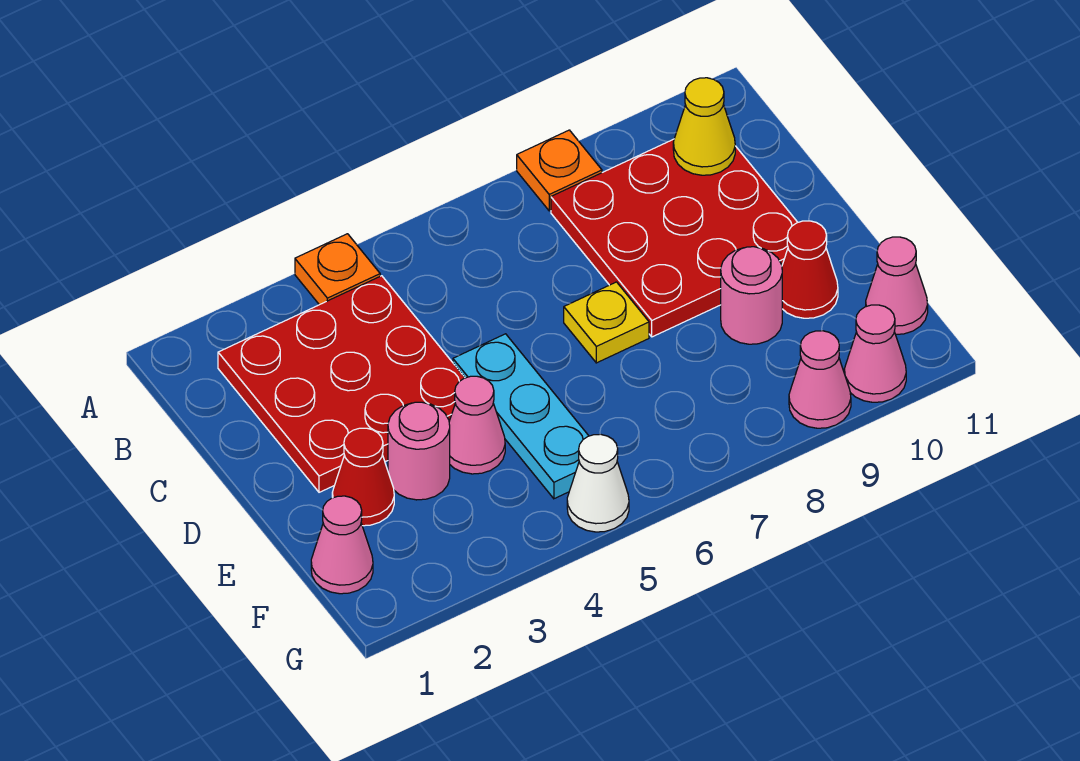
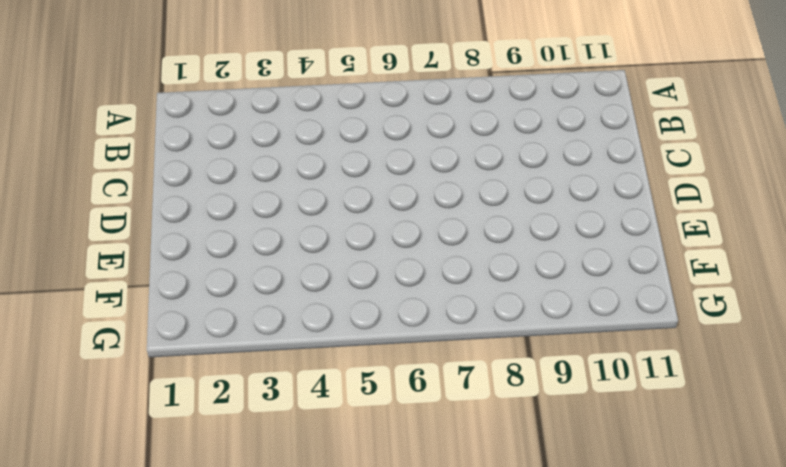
none -> orange 1x1 plate [295,234,380,305]
none -> orange 1x1 plate [517,130,602,211]
none -> red 3x3 plate [218,276,465,492]

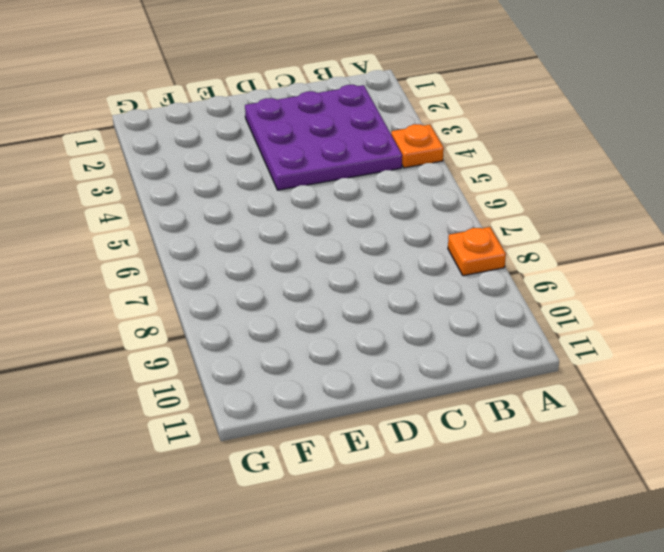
purple 3x3 plate [245,85,402,190] -> red 3x3 plate [218,276,465,492]
none -> red 3x3 plate [551,139,798,337]
none -> cyan 1x3 plate [453,334,588,499]
none -> yellow 1x1 plate [564,282,649,363]

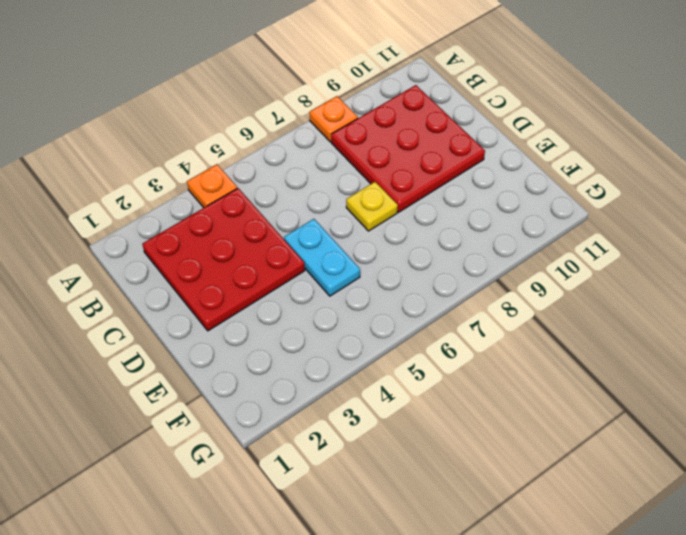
cyan 1x2 plate [284,219,360,296] -> cyan 1x3 plate [453,334,588,499]
none -> red 1x1 cone [332,428,394,526]
none -> pink 1x1 round brick [388,402,450,500]
none -> pink 1x1 cone [449,376,505,474]

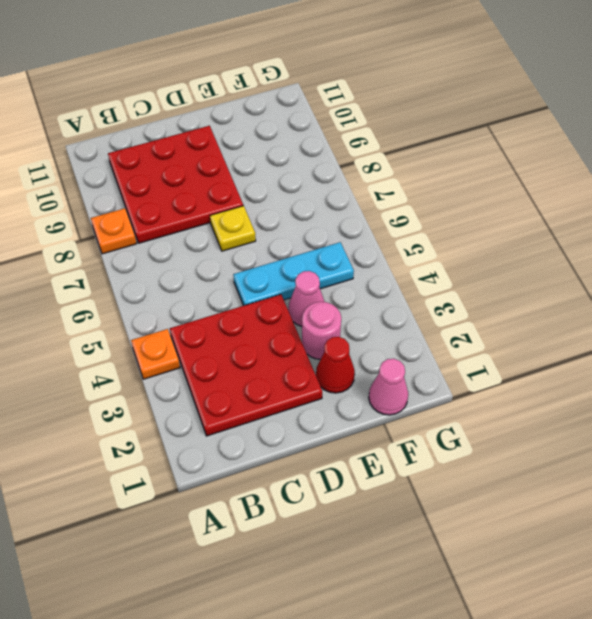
none -> pink 1x1 round brick [721,247,782,344]
none -> red 1x1 cone [782,221,838,318]
none -> pink 1x1 cone [866,237,928,334]

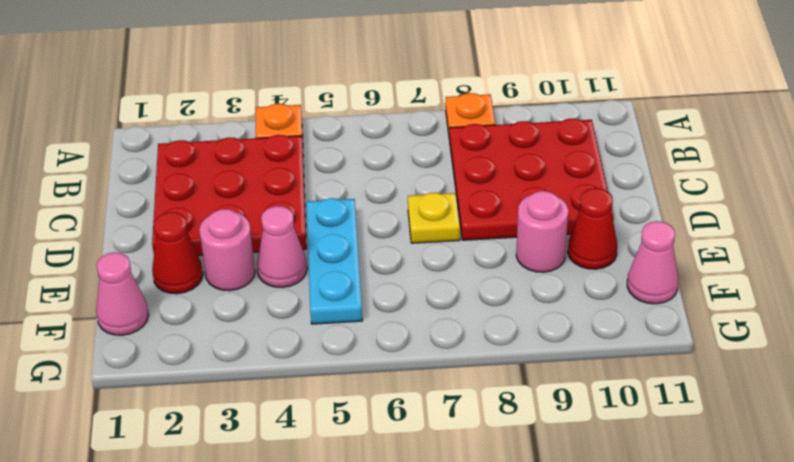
none -> white 1x1 cone [567,434,629,532]
none -> pink 1x1 cone [789,331,851,428]
none -> pink 1x1 cone [844,305,906,402]

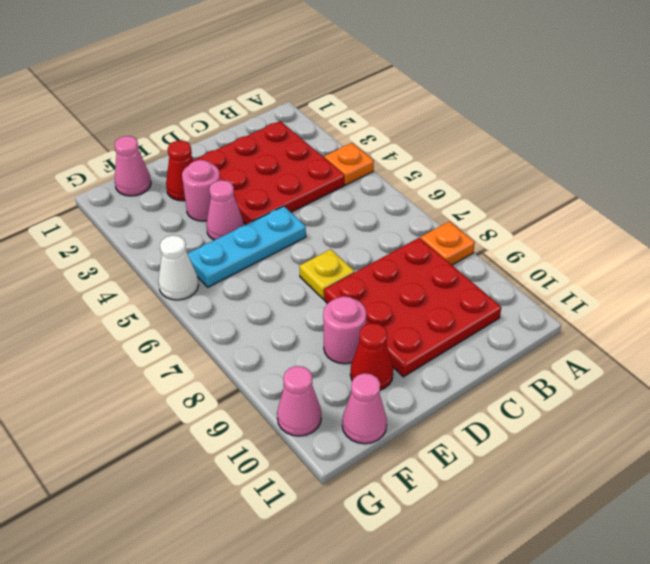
none -> pink 1x1 cone [789,331,851,428]
none -> yellow 1x1 cone [673,78,735,175]

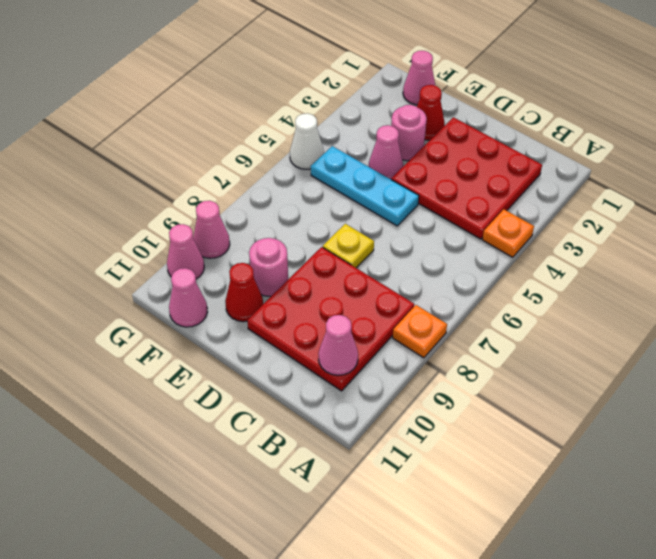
pink 1x1 cone [318,315,358,375] -> yellow 1x1 cone [673,78,735,175]

